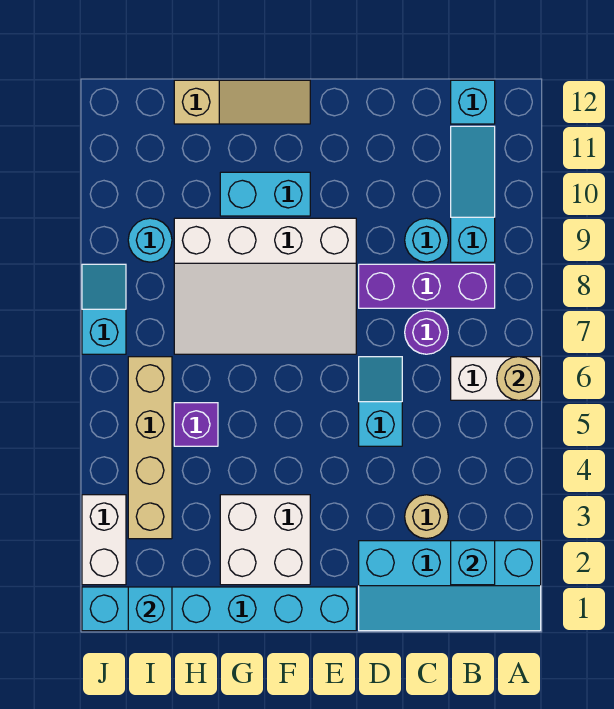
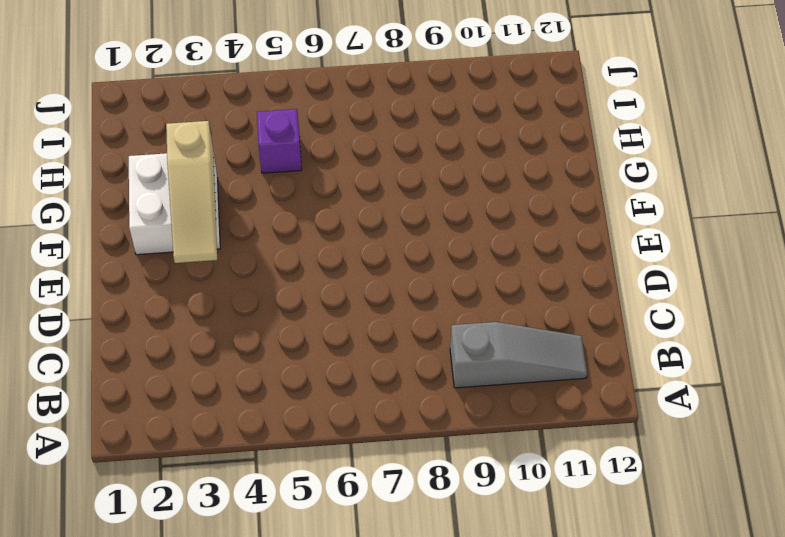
grey 1x3 slope [450,322,587,388] -> cyan 1x3 slope [451,126,495,262]
tan 1x3 slope [166,121,217,263] -> tan 1x3 slope moved to [174,80,310,124]
none -> cyan 2x4 slope [359,541,541,631]
none -> white 1x2 brick [451,357,541,400]
none -> purple 1x3 brick [359,264,495,308]

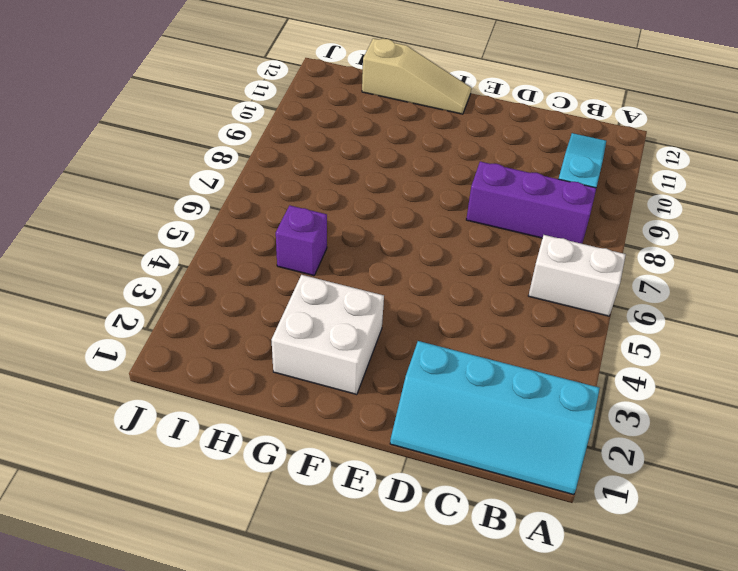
none -> cyan 1x1 brick [451,80,495,124]
none -> tan 1x1 round brick [405,495,448,539]
none -> purple 1x1 round brick [405,311,448,354]

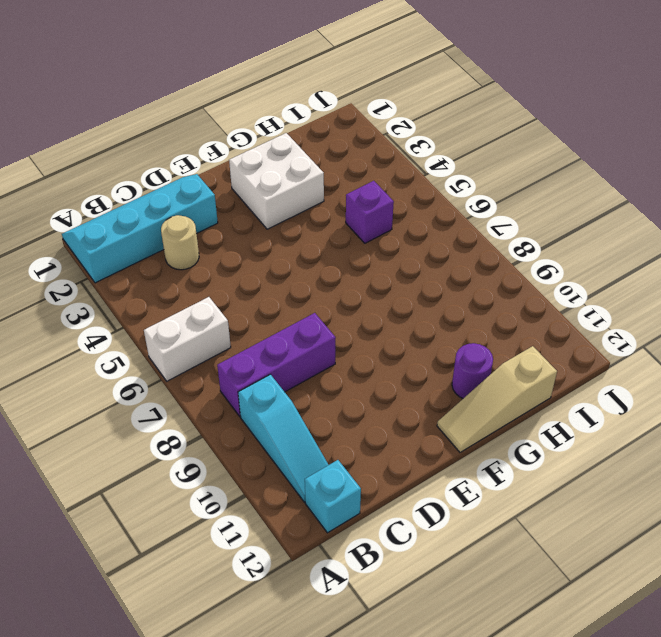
purple 1x1 round brick [452,343,493,398] -> purple 1x1 round brick moved to [405,311,448,354]
none -> cyan 1x1 round brick [405,218,448,262]
none -> cyan 1x2 slope [359,357,402,446]
none -> cyan 1x6 brick [82,587,356,631]

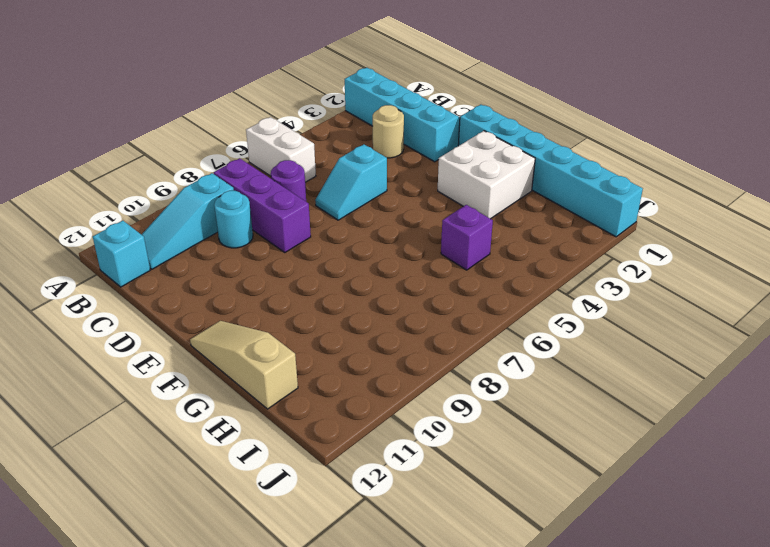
none -> white 3x4 slope [174,218,356,354]
none -> cyan 1x2 brick [220,172,310,216]
none -> tan 1x4 brick [128,357,172,539]

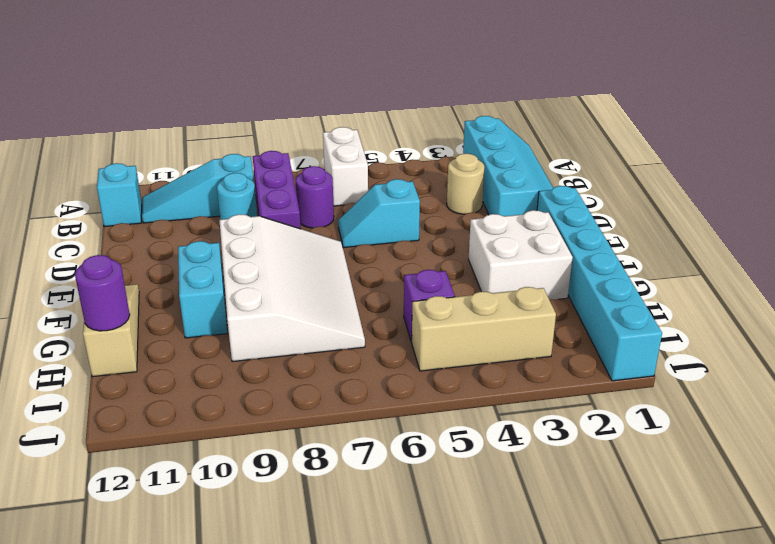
purple 1x1 round brick [75,255,130,331] -> none
tan 1x3 brick [412,287,556,371] -> tan 1x4 brick [128,357,172,539]
none -> cyan 1x1 round brick [128,218,172,262]
none -> white 1x2 brick [82,495,126,585]
none -> cyan 1x2 slope [82,264,126,354]

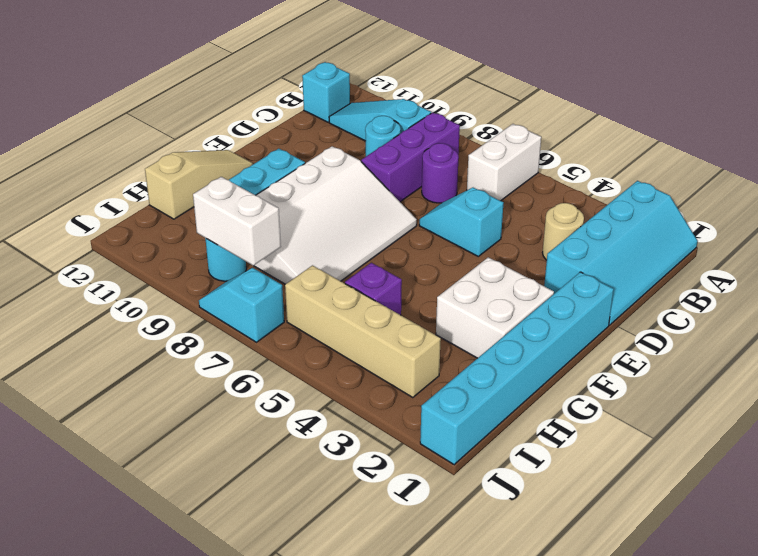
white 1x2 brick [193,177,281,266] -> white 1x2 brick moved to [82,495,126,585]
none -> tan 1x1 round brick [497,357,541,400]
none -> cyan 1x1 brick [451,541,495,585]
none -> cyan 1x1 brick [128,587,172,631]

